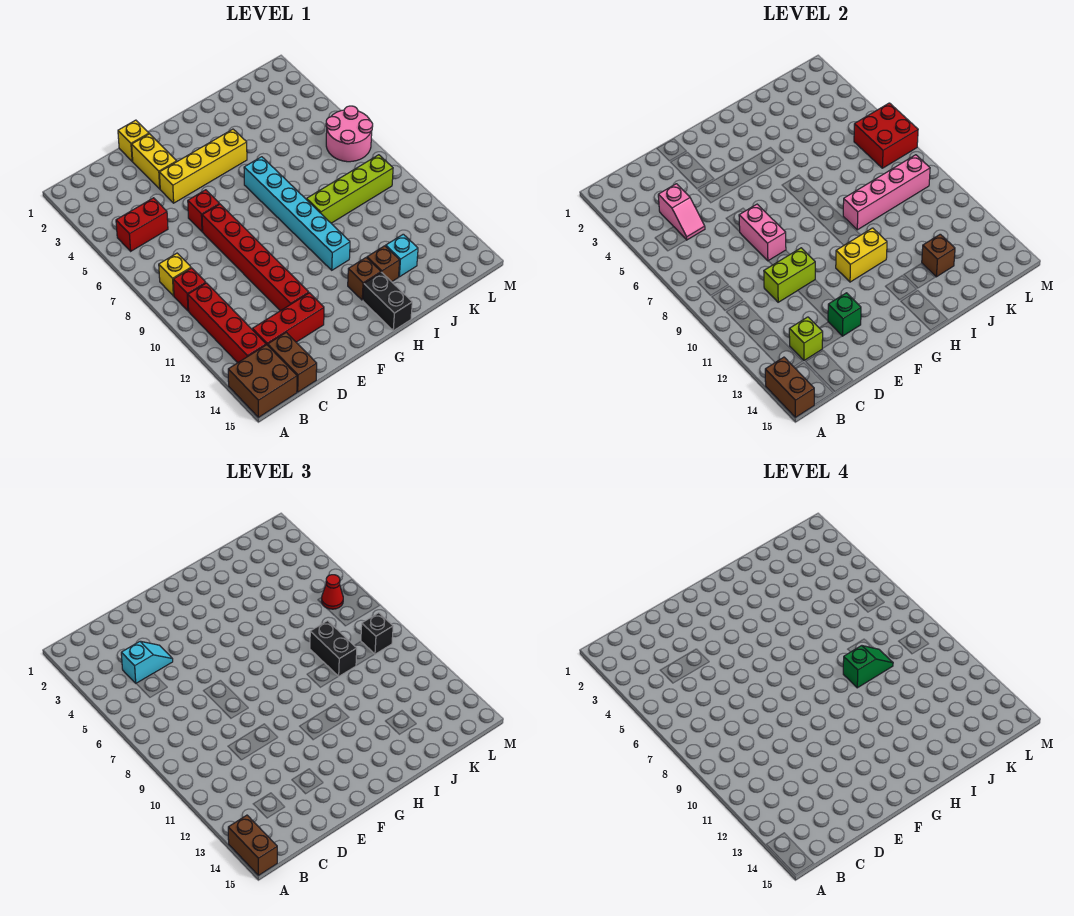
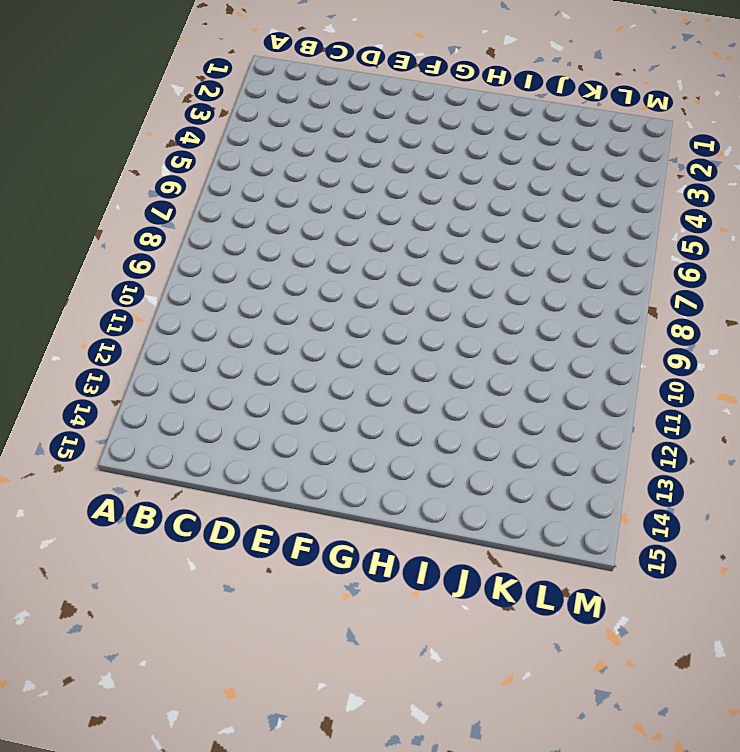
none -> brown 2x2 brick [228,345,297,417]
none -> red 1x2 brick [116,198,168,251]
none -> yellow 1x1 brick [159,253,191,296]
none -> red 1x1 brick [173,268,206,311]

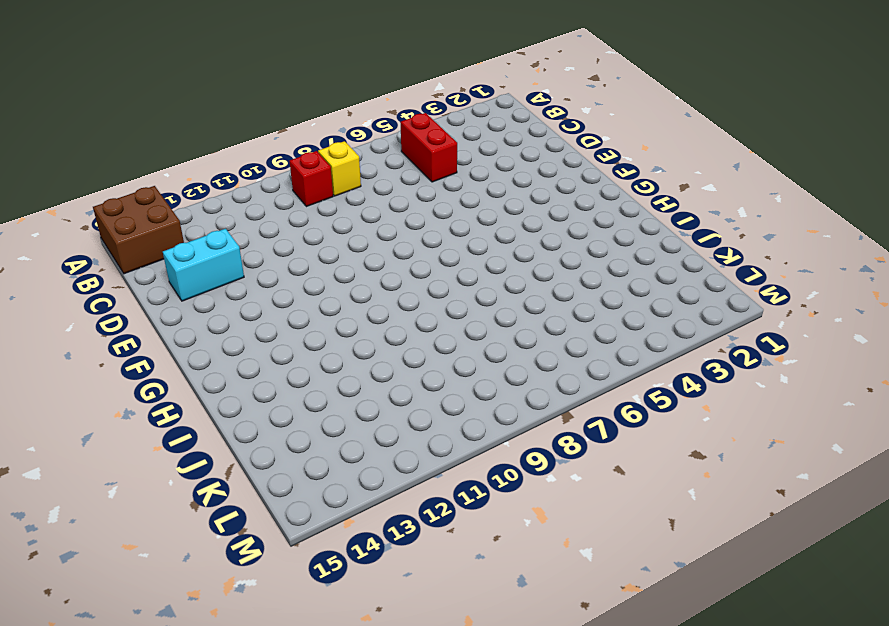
cyan 1x2 brick [163,229,244,301] -> red 1x3 brick [252,293,324,345]
none -> red 1x4 brick [188,283,266,363]
none -> brown 1x2 brick [268,332,317,392]
none -> yellow 1x1 brick [118,120,149,161]
none -> yellow 1x2 brick [132,134,177,189]

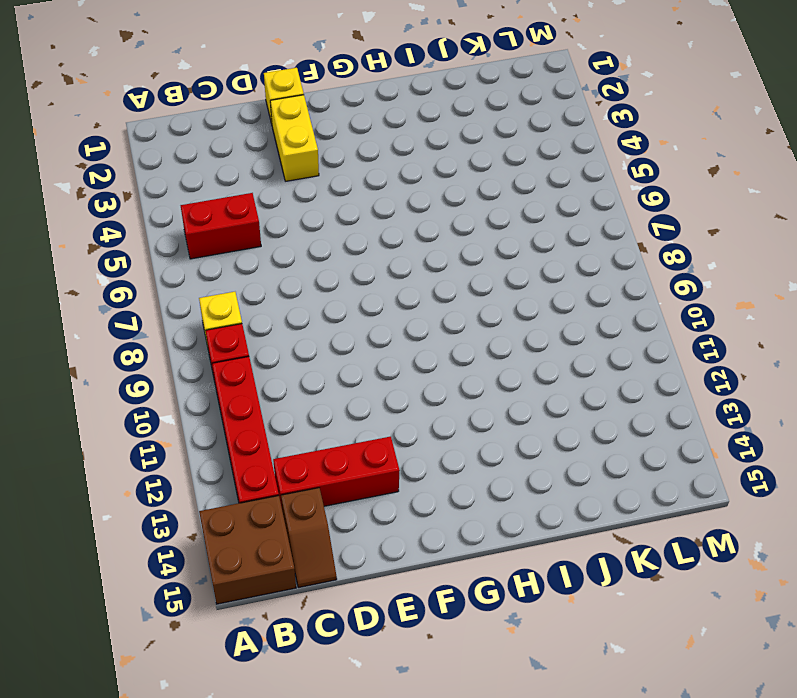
brown 1x2 slope [281,488,337,588] -> brown 1x2 brick [268,332,317,392]
none -> yellow 1x4 brick [159,129,247,203]
none -> red 1x1 brick [188,190,219,232]
none -> red 1x6 brick [202,204,309,311]
none -> cyan 1x6 brick [244,157,350,270]

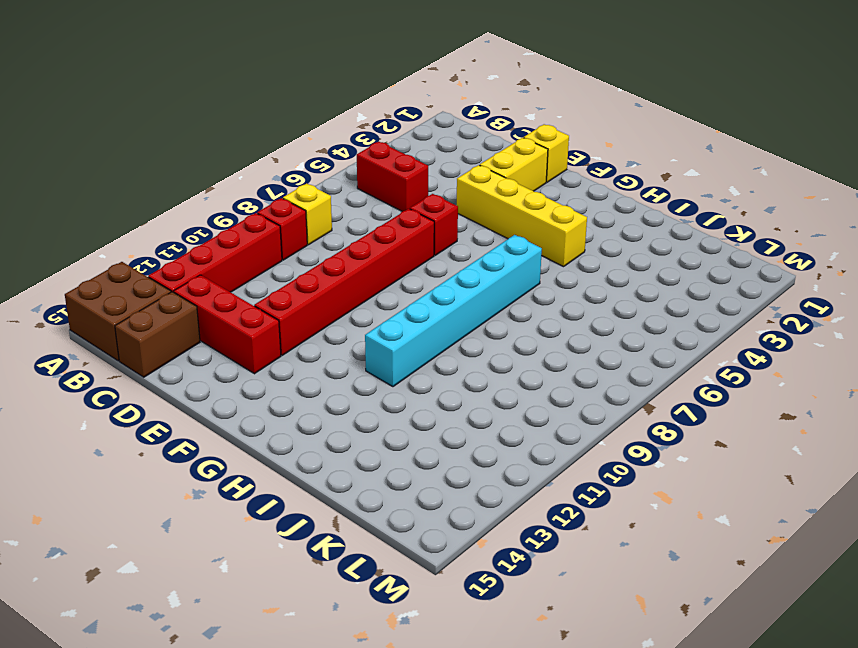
none -> brown 1x1 brick [348,258,381,300]
none -> black 1x2 brick [363,272,412,331]
none -> lime 1x4 brick [307,155,393,223]
none -> brown 1x1 brick [367,246,400,282]

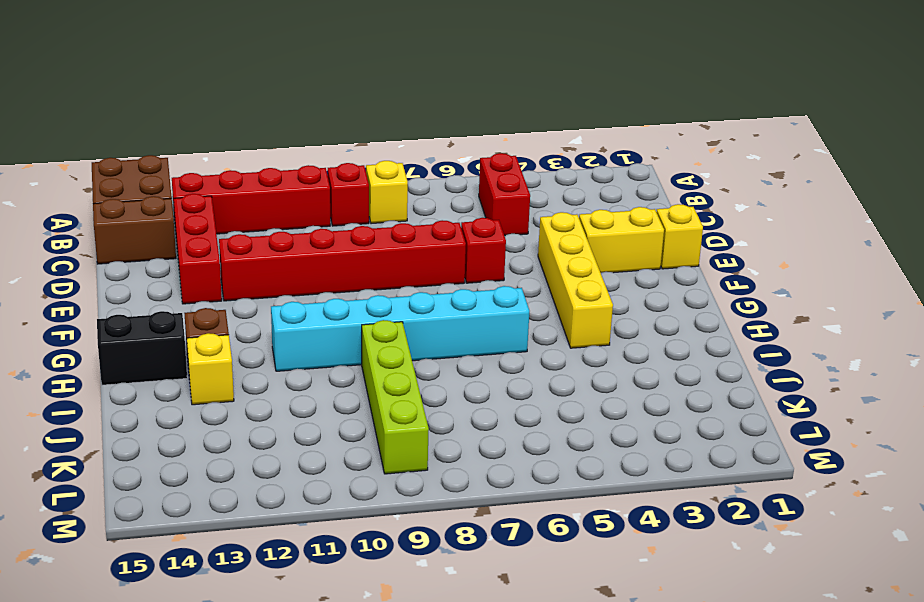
yellow 1x1 brick [187,333,234,405] -> brown 1x1 brick [367,246,400,282]
none -> cyan 1x1 brick [386,234,418,277]
none -> pink 2x2 round brick [326,106,373,162]
none -> brown 1x2 brick [765,357,814,417]
none -> pink 1x2 slope [658,184,705,240]

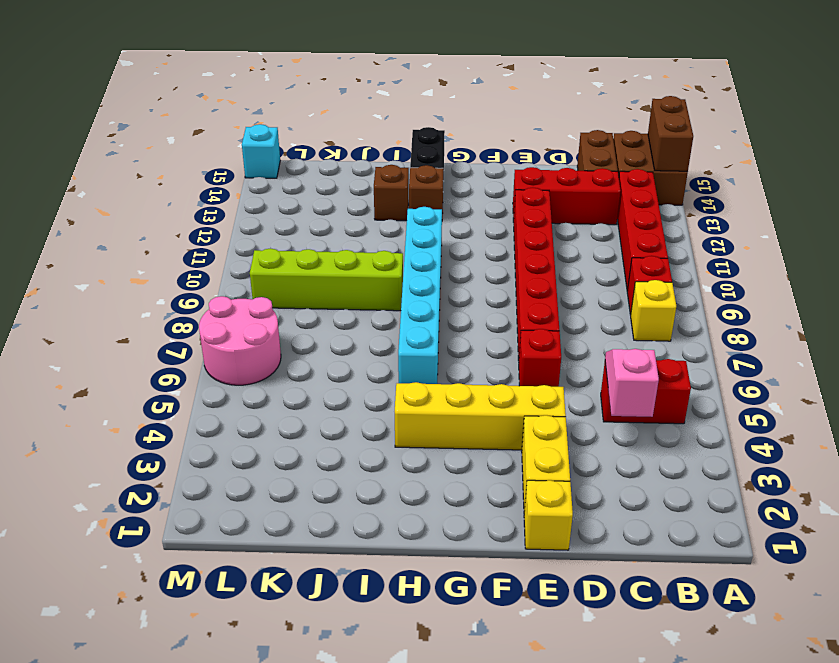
cyan 1x1 brick [242,124,280,178] -> cyan 1x1 brick moved to [386,234,418,277]
none -> lime 1x1 brick [789,317,823,360]
none -> lime 1x2 brick [764,248,815,302]
none -> pink 1x2 brick [739,204,786,261]
none -> green 1x1 brick [828,293,861,336]

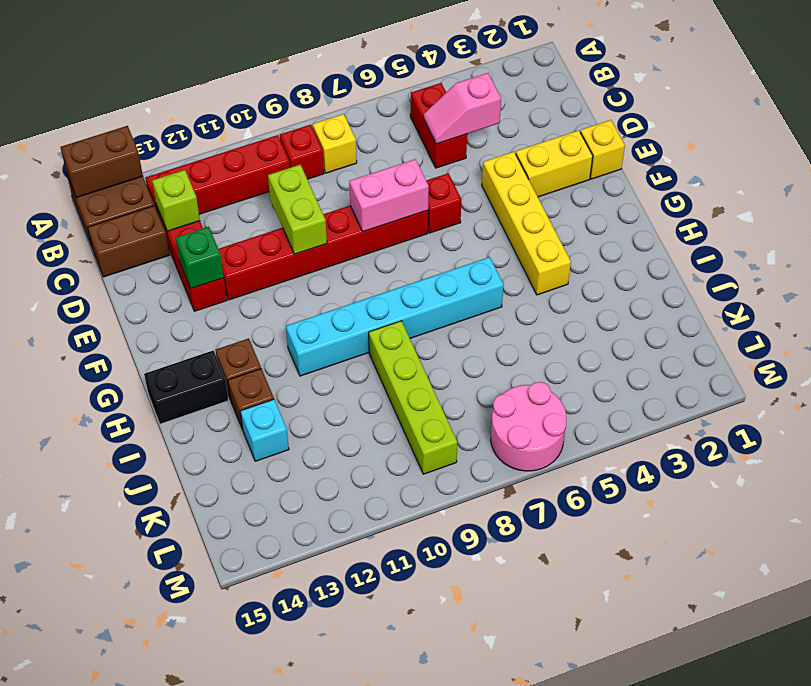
none -> yellow 1x2 brick [836,228,887,282]
none -> pink 1x4 brick [843,155,930,230]
none -> brown 1x1 brick [922,234,955,277]
none -> red 2x2 brick [854,103,918,168]

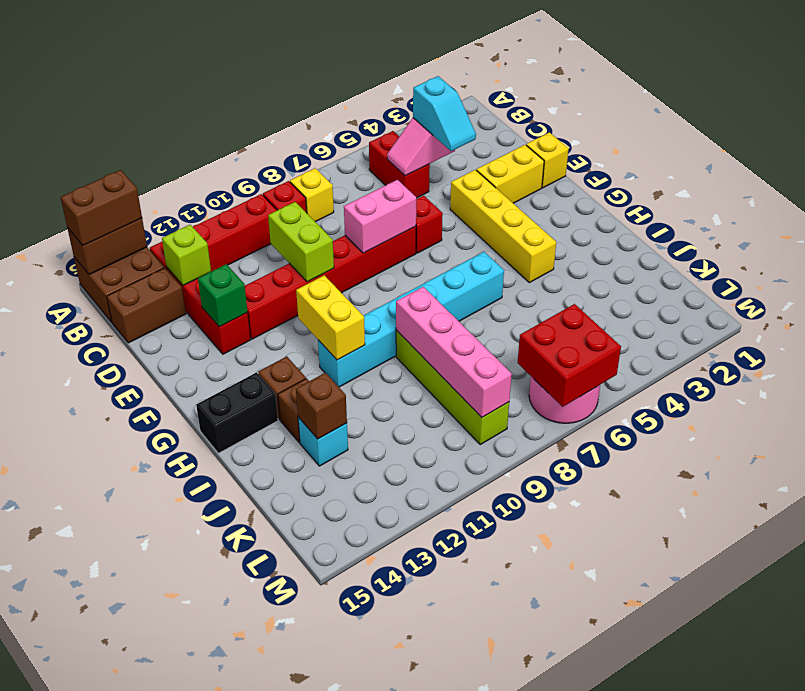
none -> black 1x2 brick [310,621,357,676]
none -> red 1x1 cone [322,575,343,609]
none -> black 1x1 brick [361,613,393,654]
none -> green 1x2 slope [843,646,893,688]

